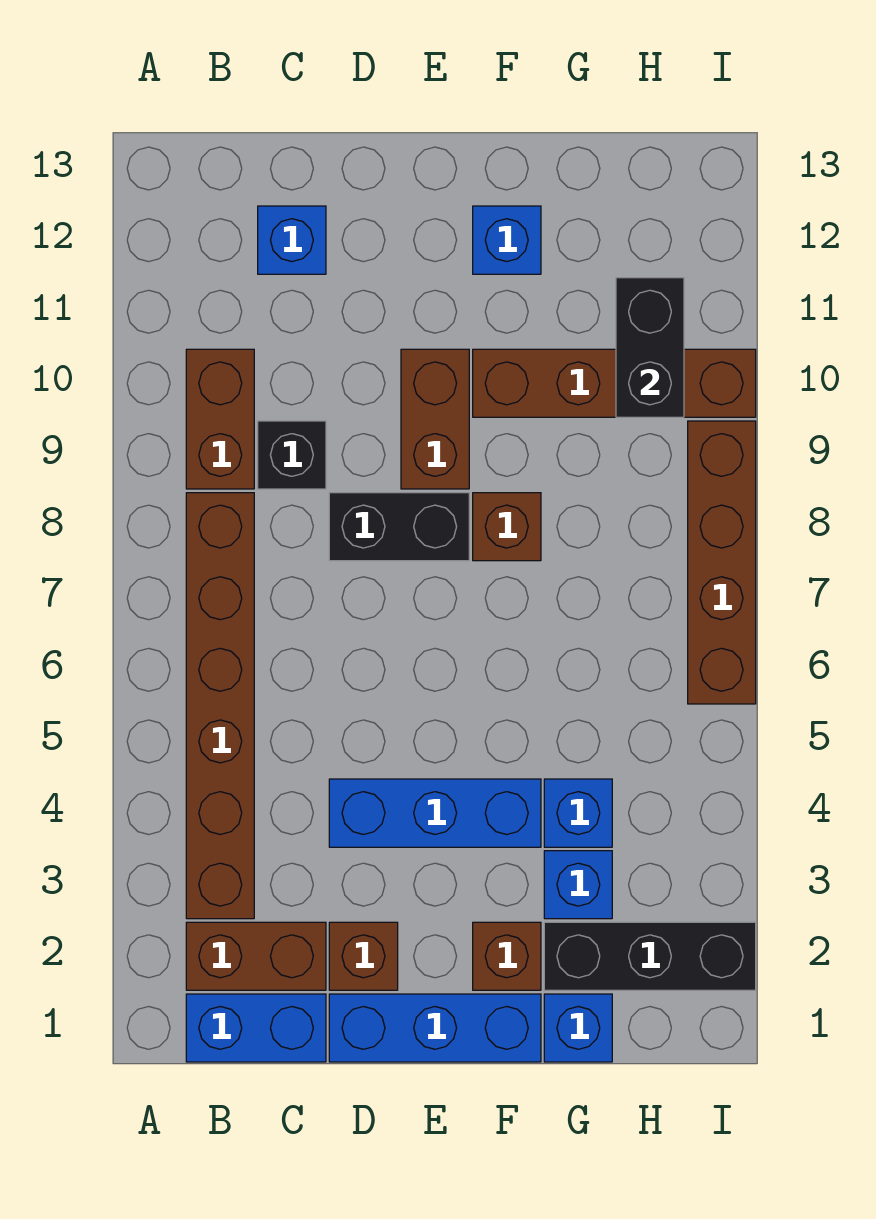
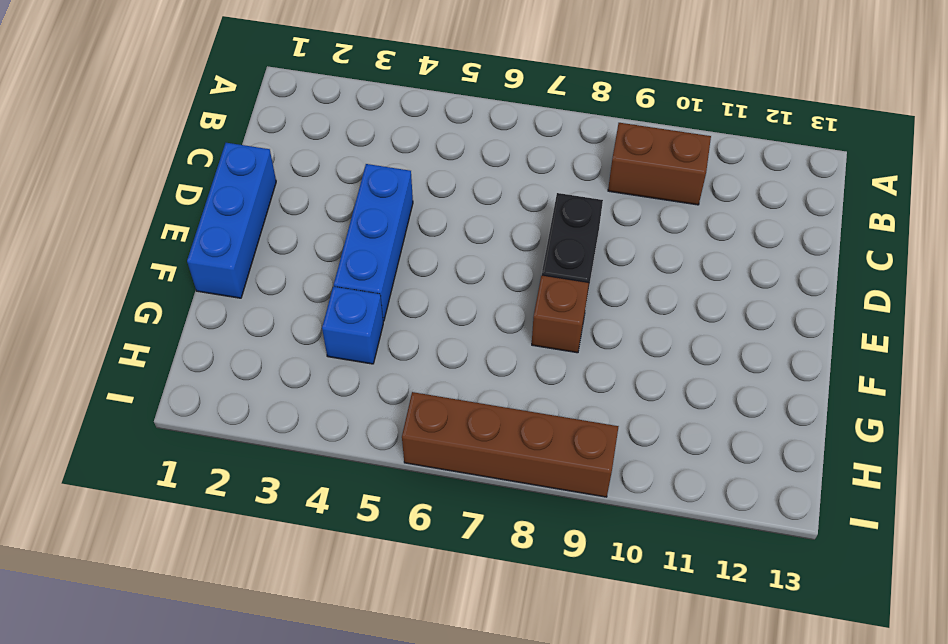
none -> blue 1x2 brick [186,994,326,1062]
none -> brown 1x2 brick [186,922,326,990]
none -> brown 1x6 brick [186,493,254,919]

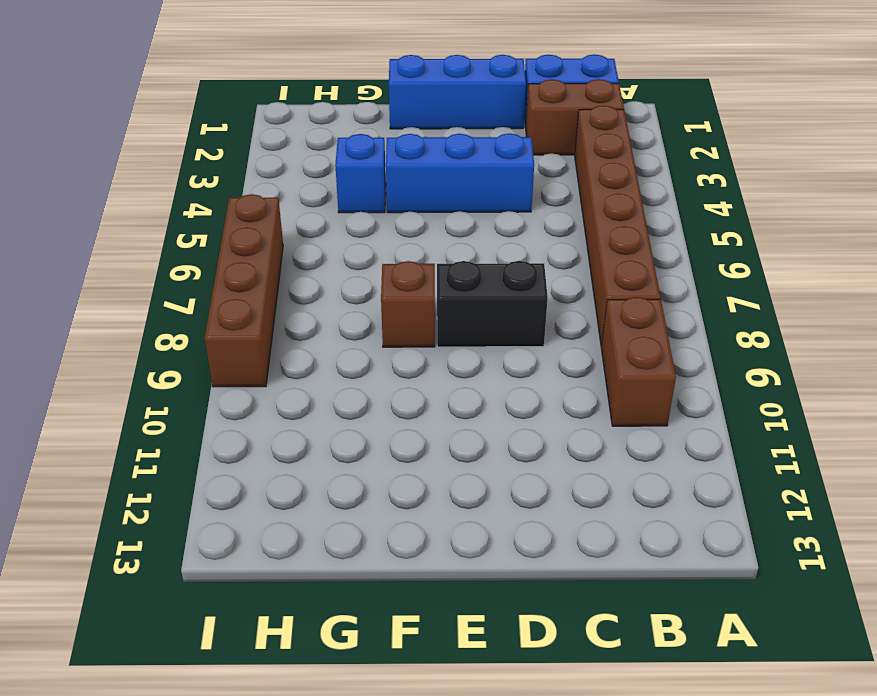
none -> black 1x1 brick [258,421,326,489]
none -> blue 1x1 brick [258,206,326,274]
none -> brown 1x1 brick [329,922,398,990]

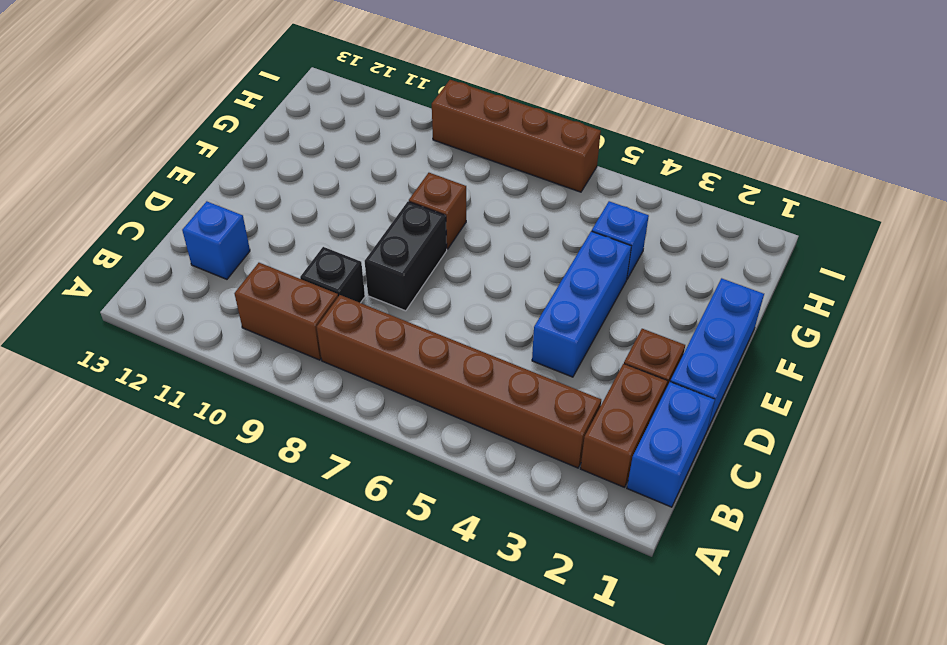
none -> brown 1x2 brick [401,349,469,489]
none -> brown 1x1 brick [473,922,541,990]
none -> brown 1x4 brick [473,349,756,417]

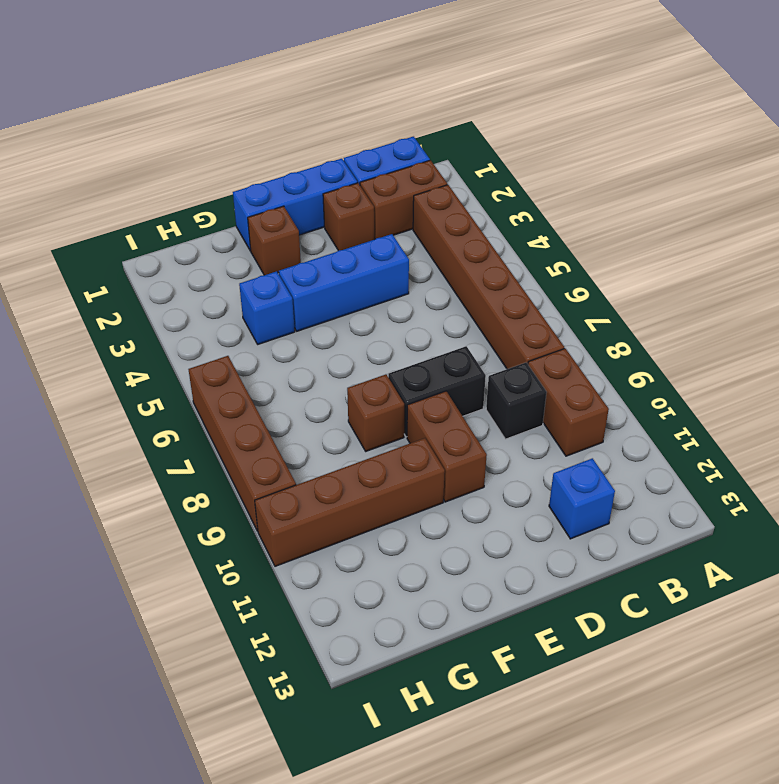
none -> blue 1x1 brick [473,206,541,274]
none -> blue 1x1 brick [544,994,612,1062]
none -> black 1x3 brick [544,922,756,990]

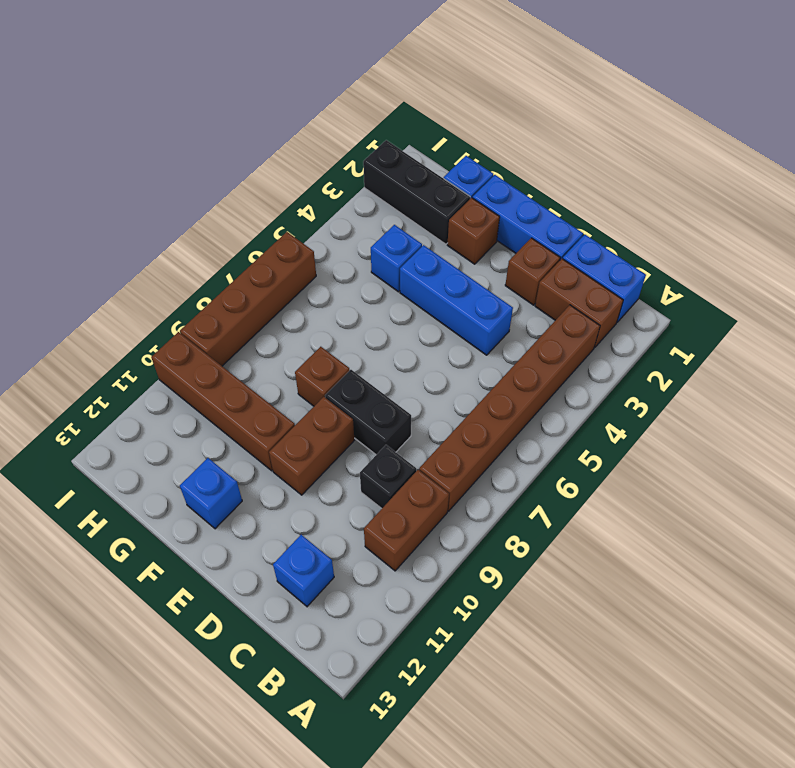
none -> blue 1x1 brick [544,851,612,919]
none -> black 1x2 brick [616,278,684,417]

